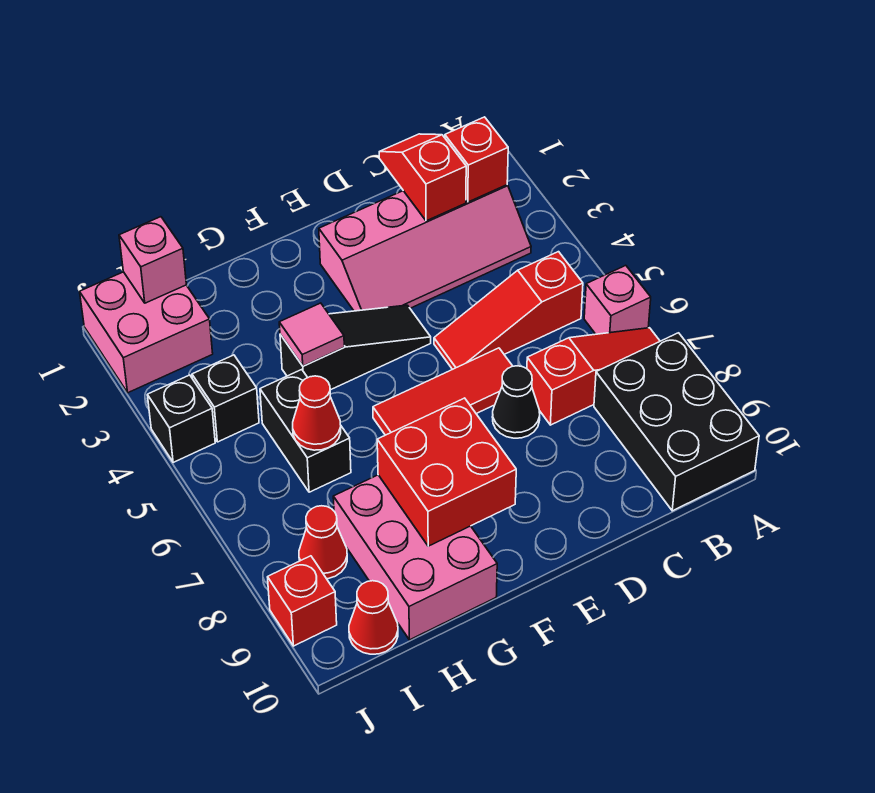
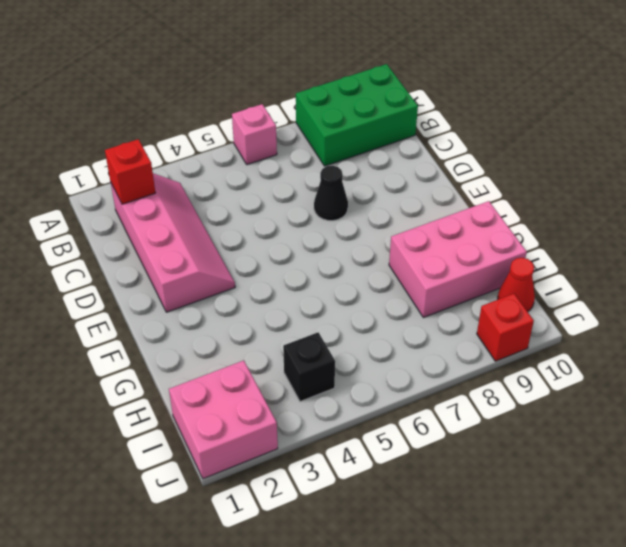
green 2x3 brick [296,64,418,166] -> black 2x3 brick [594,333,759,511]
none -> red 1x3 slope [527,328,660,425]
none -> red 1x3 slope [434,252,583,369]
none -> red 1x3 tile [373,348,512,435]

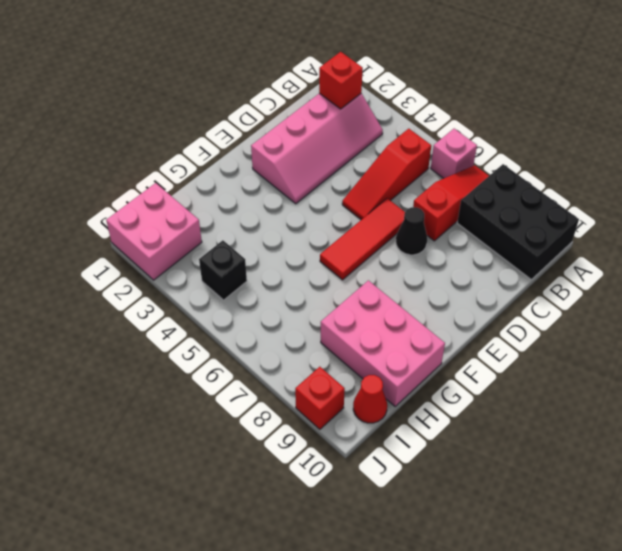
none -> black 1x3 slope [280,305,431,390]
none -> black 1x2 brick [260,370,351,492]
none -> red 1x1 cone [299,506,347,579]

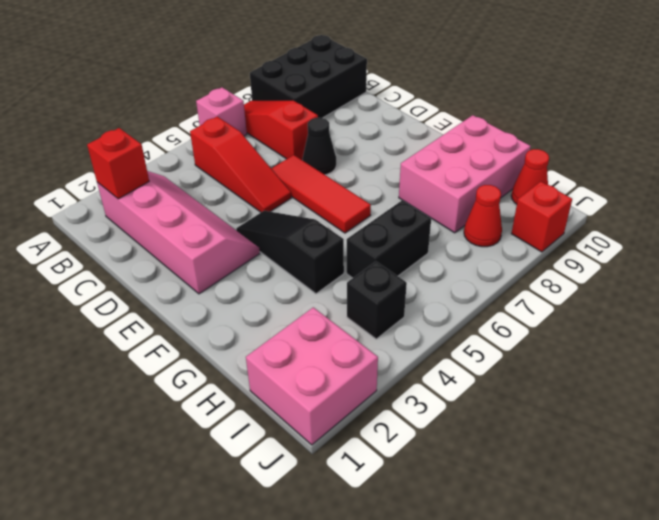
none -> black 1x1 brick [147,375,215,462]
none -> red 1x2 slope [379,134,466,221]
none -> red 2x2 brick [377,398,516,546]

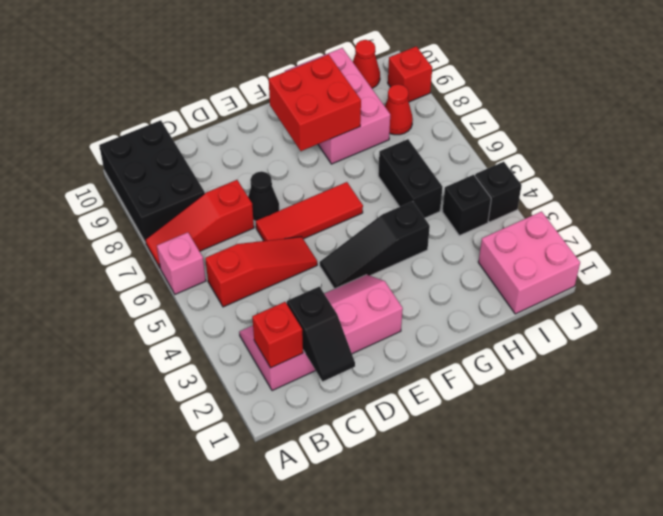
black 1x2 slope [287,287,355,381] -> red 1x2 slope [379,134,466,221]
none -> pink 1x1 tile [279,303,344,366]
none -> red 1x1 cone [293,376,341,450]
none -> pink 1x1 brick [119,217,186,303]

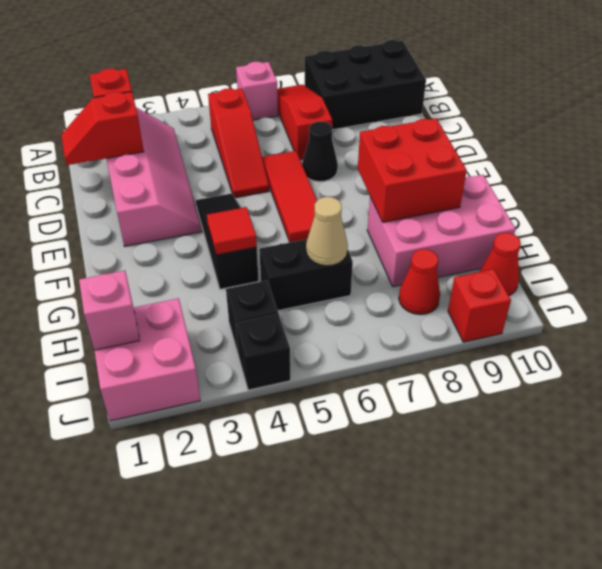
red 1x1 tile [207,207,257,255] -> pink 1x1 tile [279,303,344,366]
tan 1x1 cone [306,197,348,266] -> red 1x1 cone [293,376,341,450]

